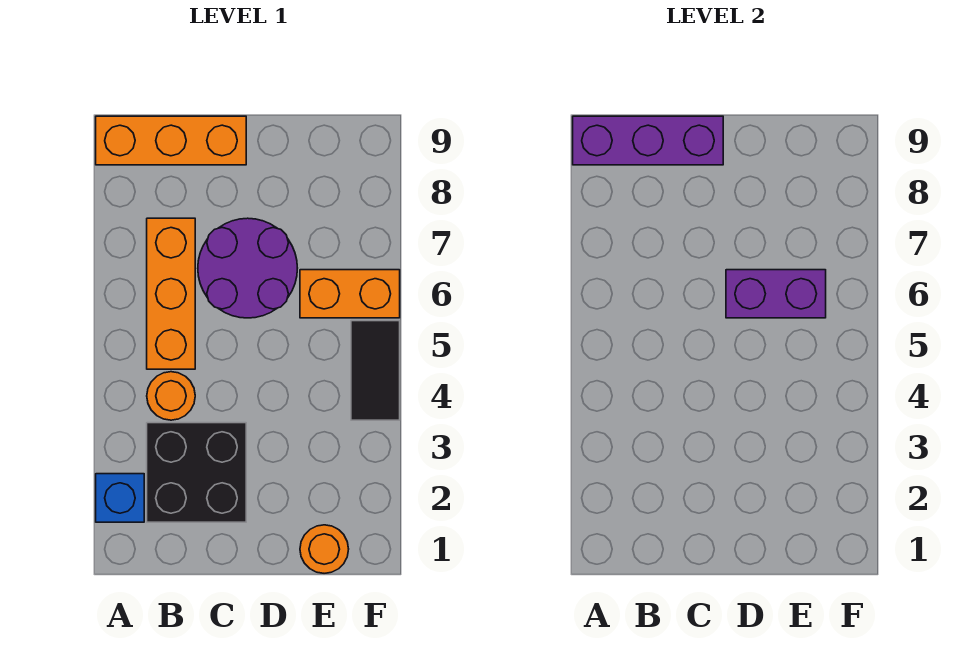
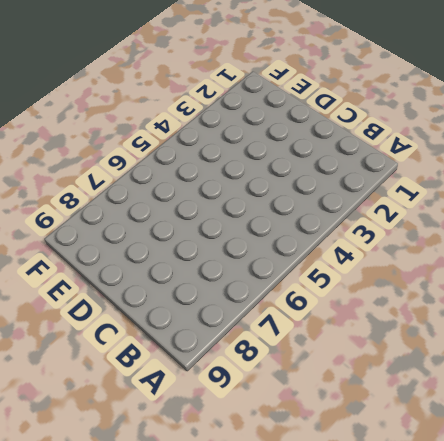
none -> blue 1x1 brick [96,474,144,522]
none -> orange 1x3 brick [96,116,246,165]

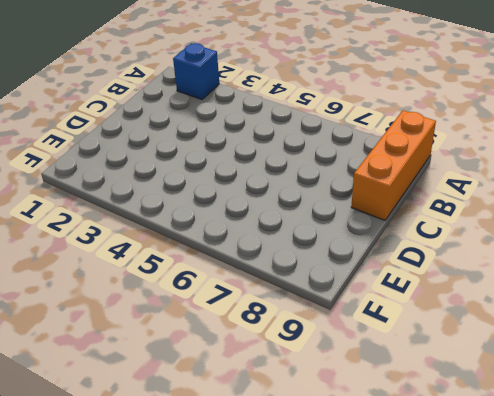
none -> black 2x2 brick [147,423,246,522]
none -> orange 1x1 round brick [147,372,195,420]

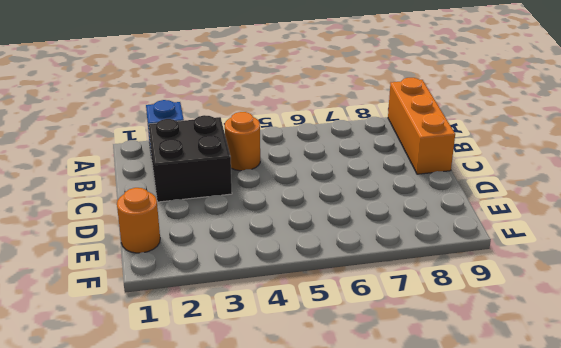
none -> orange 1x3 brick [147,218,195,369]
none -> purple 2x2 round brick [198,218,297,318]

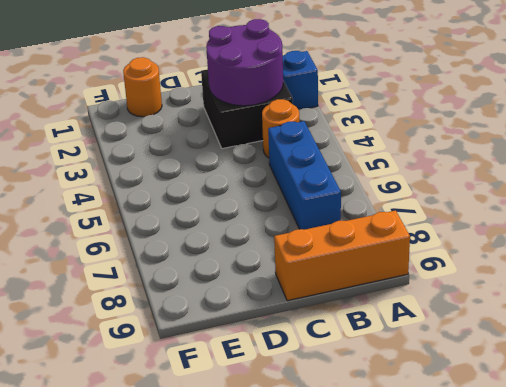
purple 2x2 round brick [206,19,283,106] -> purple 2x2 round brick moved to [198,218,297,318]
blue 1x3 brick [268,121,341,230] -> orange 1x3 brick [147,218,195,369]
none -> orange 1x2 brick [300,270,400,318]
none -> black 1x2 tile [351,321,400,420]

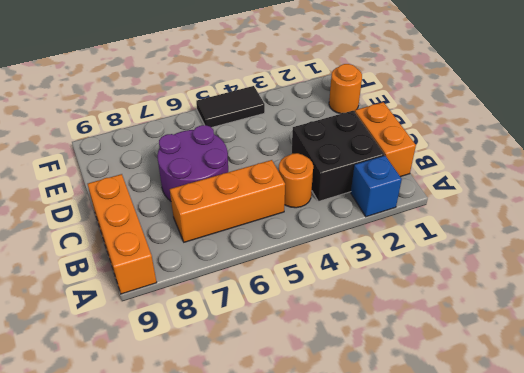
orange 1x2 brick [355,102,416,177] -> orange 1x2 brick moved to [300,270,400,318]
none -> purple 1x3 brick [573,116,723,165]
none -> purple 1x2 brick [726,270,826,318]

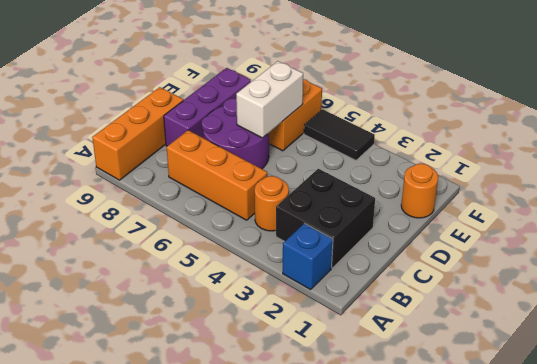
purple 1x3 brick [164,68,251,146] -> purple 1x3 brick moved to [573,116,723,165]
white 1x2 brick [236,61,303,138] -> purple 1x2 brick [726,270,826,318]

